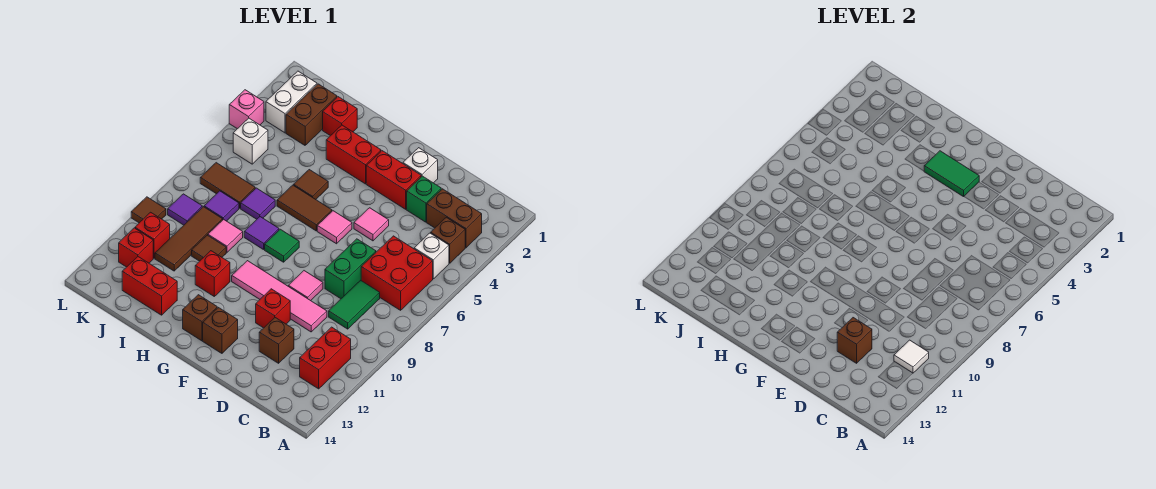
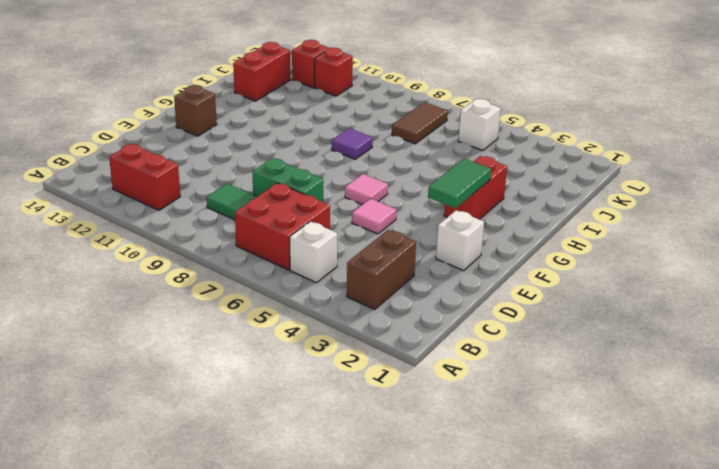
none -> brown 1x1 brick [431,217,465,263]
none -> green 1x1 brick [407,176,441,222]
none -> pink 1x4 tile [232,261,327,332]
none -> brown 1x1 brick [259,318,294,363]

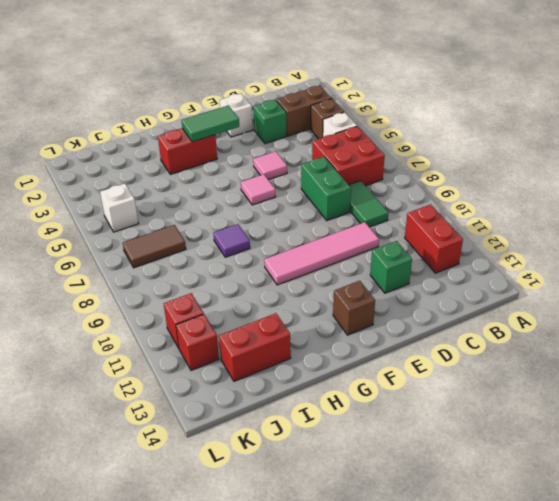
green 1x1 brick [370,241,412,293] -> brown 1x1 brick [259,318,294,363]
none -> red 1x2 brick [366,151,421,209]
none -> pink 1x1 tile [288,271,323,301]
none -> red 1x1 brick [256,289,290,328]
none -> brown 1x2 tile [277,185,332,231]

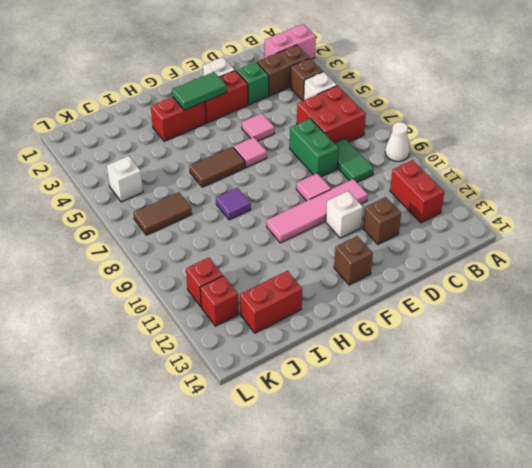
pink 1x2 brick [265,24,316,59] -> none
white 1x1 cone [385,122,410,161] -> none
white 1x1 brick [326,191,363,238] -> red 1x1 brick [256,289,290,328]
none -> green 1x1 tile [265,229,299,262]
none -> brown 1x1 brick [183,295,217,341]
none -> brown 1x1 tile [294,170,328,199]
none -> red 1x1 brick [195,251,230,296]

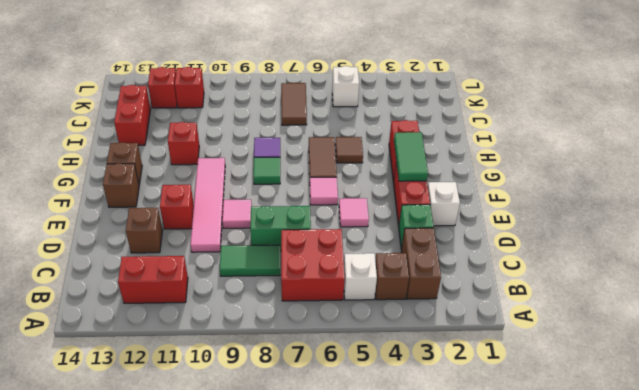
none -> red 1x1 brick [323,97,357,136]
none -> purple 1x1 tile [241,188,275,219]
none -> pink 1x1 tile [208,219,243,252]
none -> brown 1x1 tile [192,235,226,261]

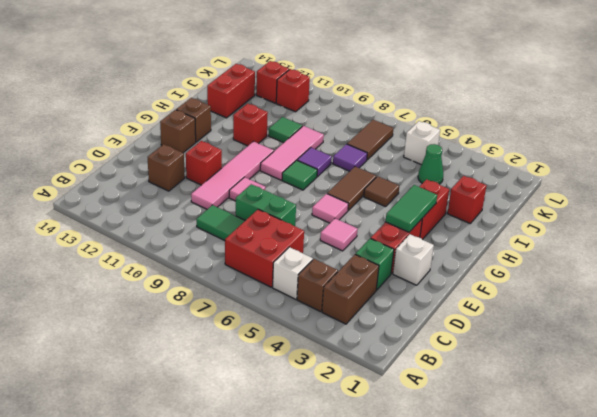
pink 1x3 tile [260,126,324,180] -> pink 1x1 tile [208,219,243,252]
green 1x1 tile [269,117,302,143] -> brown 1x1 tile [192,235,226,261]
green 1x1 cone [418,144,443,184] -> none
none -> red 1x2 brick [300,327,351,389]
none -> brown 1x2 brick [286,84,337,145]
none -> purple 1x1 tile [204,191,239,221]
none -> brown 1x3 tile [155,207,223,271]

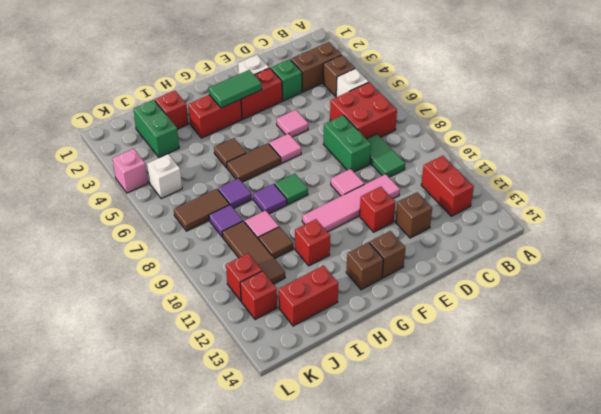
green 1x2 brick [133,100,179,157] -> brown 1x2 brick [286,84,337,145]
none -> white 1x2 brick [266,71,317,133]
none -> purple 1x1 tile [168,194,202,225]
none -> brown 1x1 tile [131,197,166,223]
none -> white 1x1 tile [894,340,929,373]

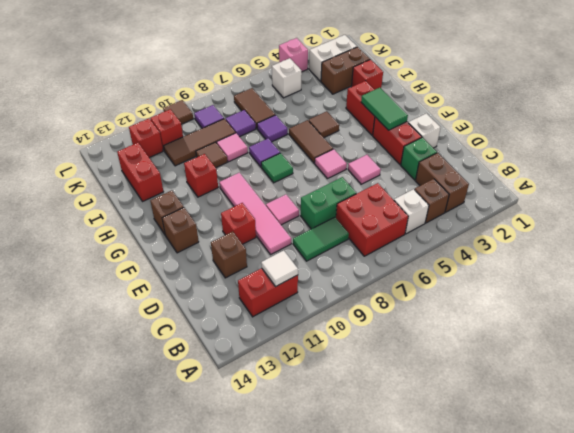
none -> brown 1x1 brick [837,318,872,363]

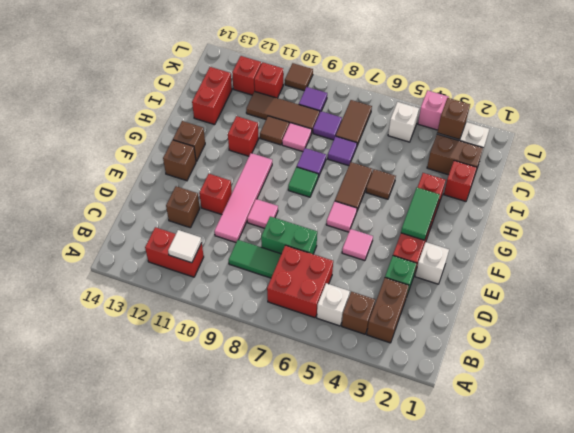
brown 1x1 brick [437,98,470,140] -> brown 1x1 brick moved to [837,318,872,363]

